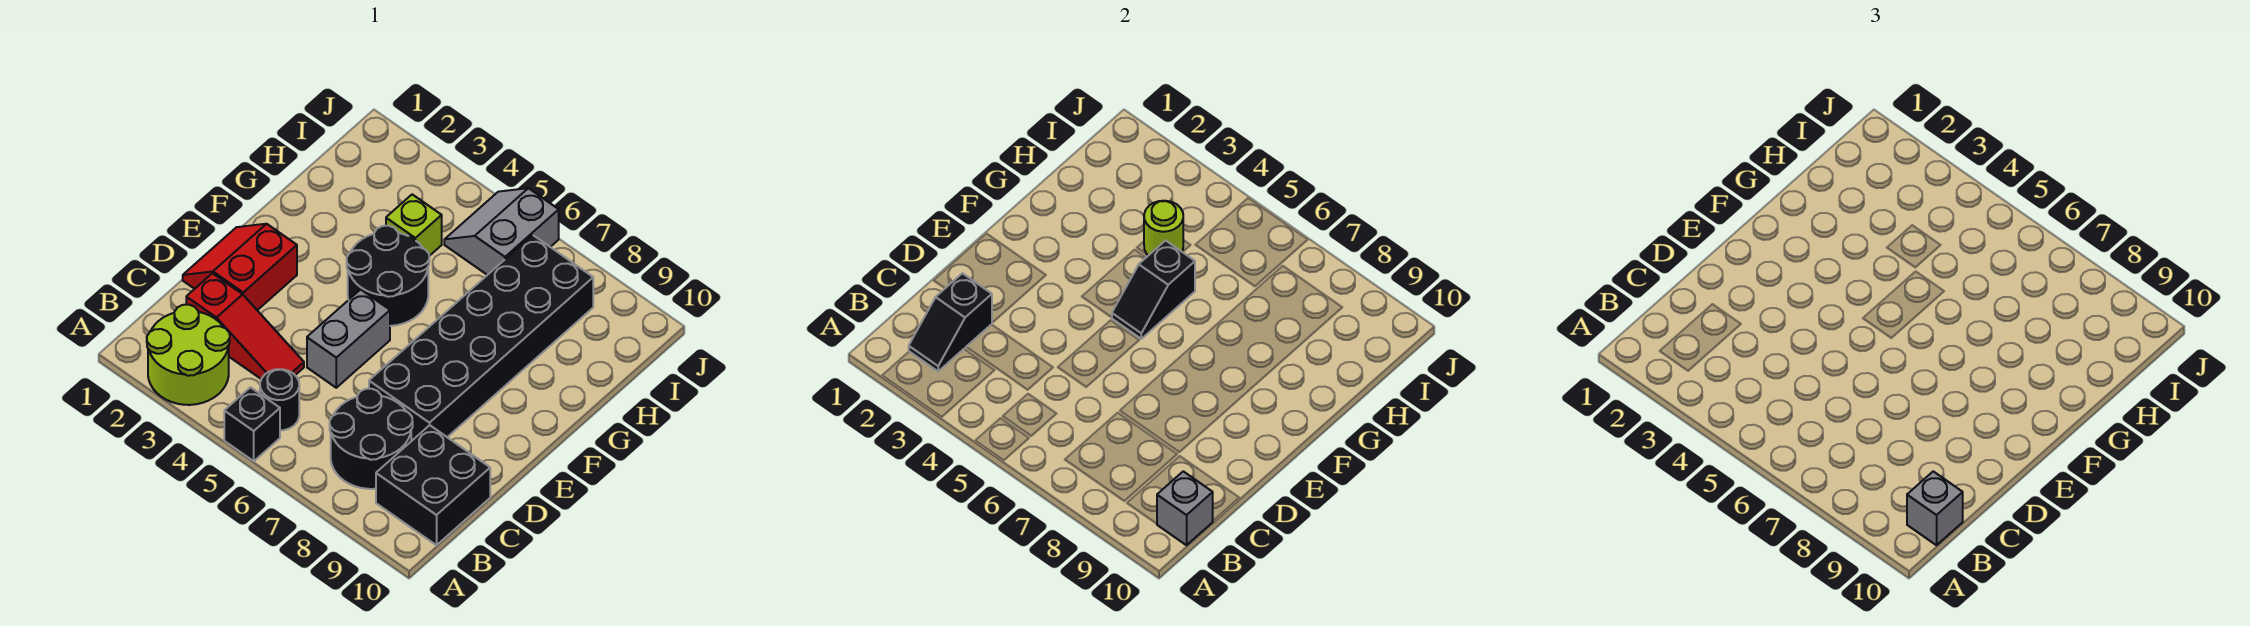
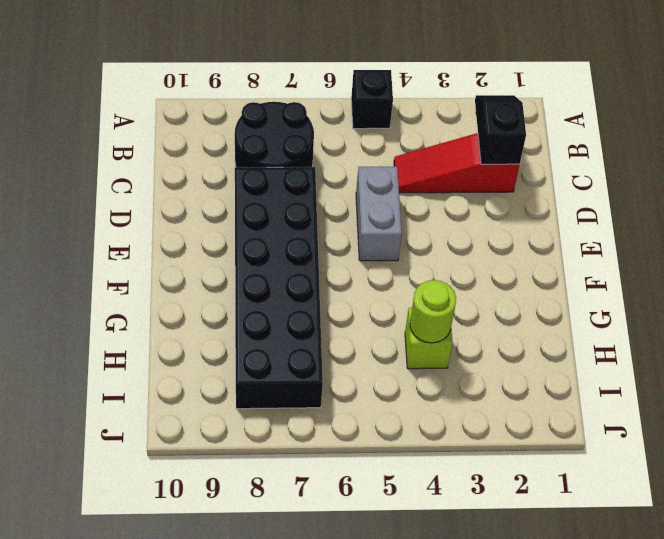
none -> lime 2x2 round brick [147,305,230,405]
none -> black 1x1 round brick [260,369,299,430]
none -> black 2x2 brick [376,425,490,545]

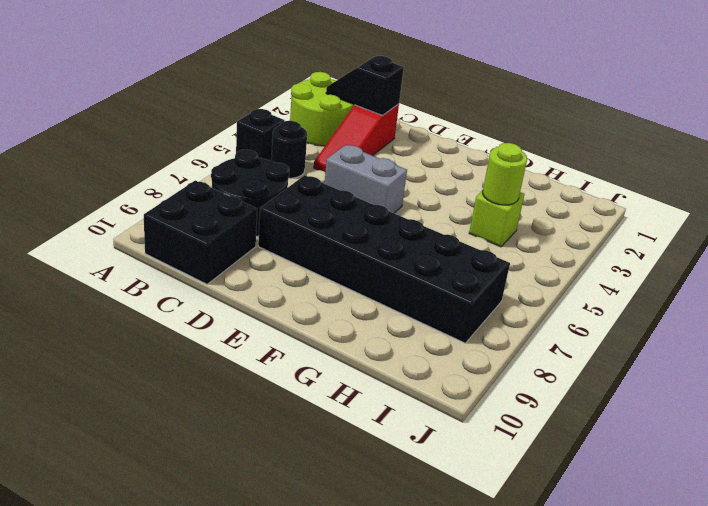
none -> red 2x2 slope [183,224,297,310]
none -> black 2x2 round brick [347,226,429,326]
none -> grey 2x2 slope [444,188,559,275]

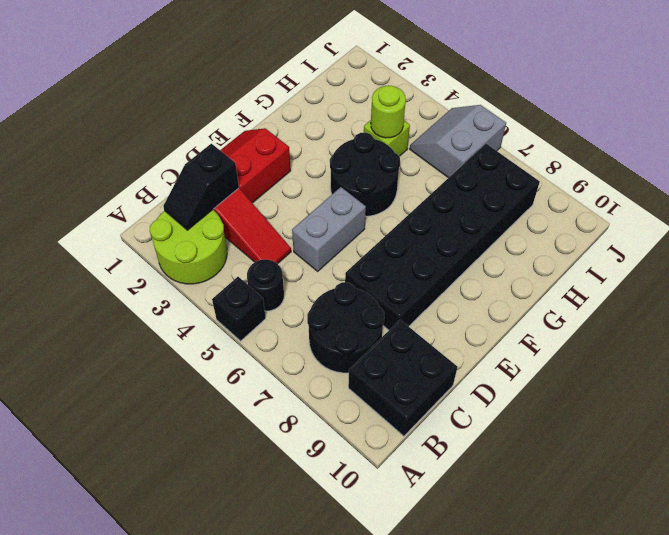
none -> grey 1x1 brick [1157,471,1213,545]
none -> black 1x2 slope [1112,241,1195,339]
none -> grey 1x1 brick [1907,471,1963,545]

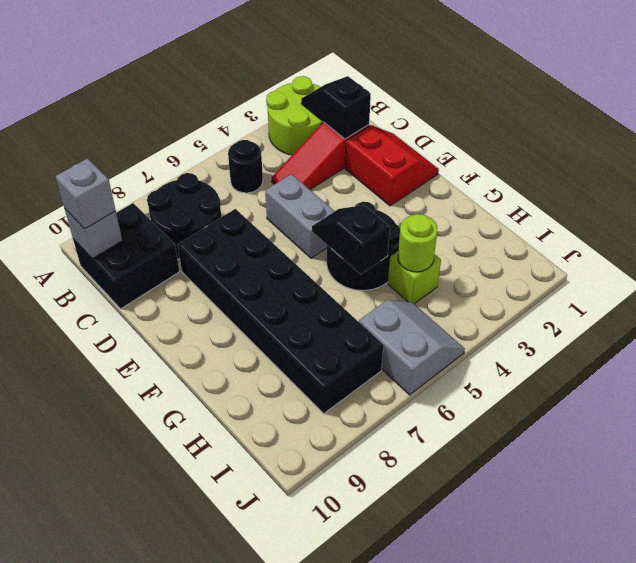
none -> black 1x1 brick [224,387,280,461]

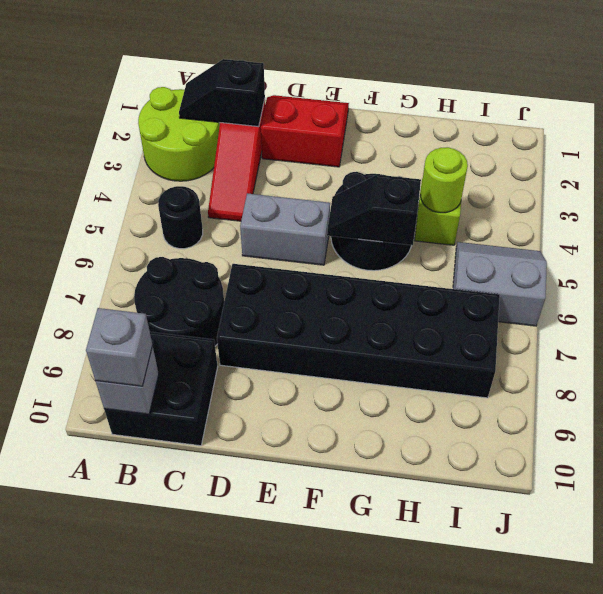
none -> black 1x1 brick [224,387,280,461]

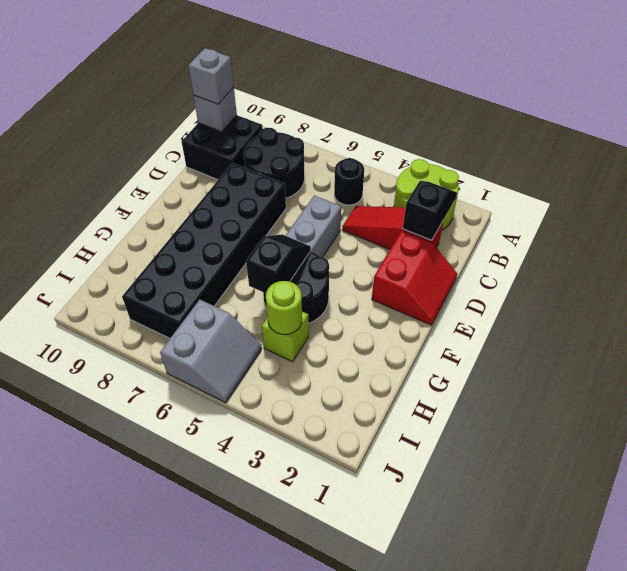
none -> black 1x1 brick [224,387,280,461]

